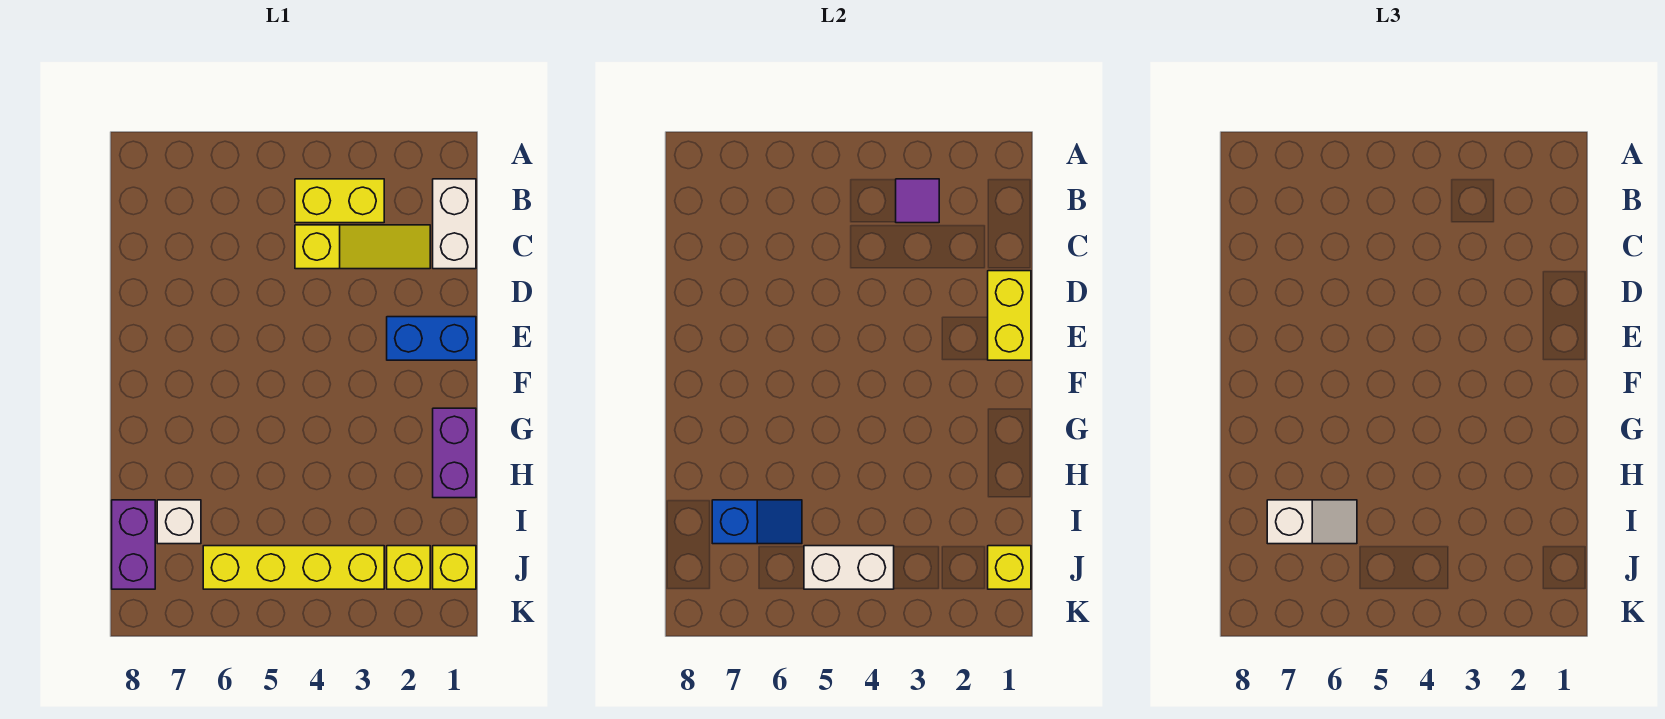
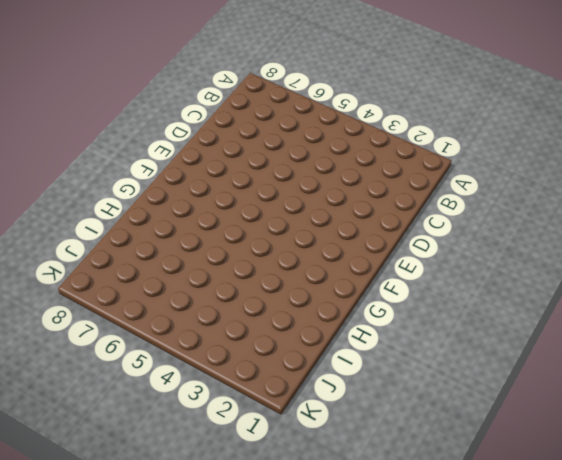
none -> white 1x2 brick [433,179,476,269]
none -> yellow 1x2 brick [295,179,384,223]
none -> yellow 1x3 slope [295,225,430,269]

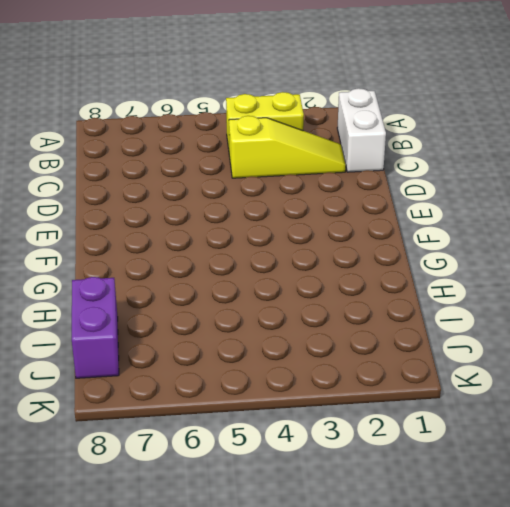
none -> blue 1x2 brick [387,317,476,360]
none -> purple 1x2 brick [433,408,476,498]
none -> white 1x1 brick [157,500,201,544]

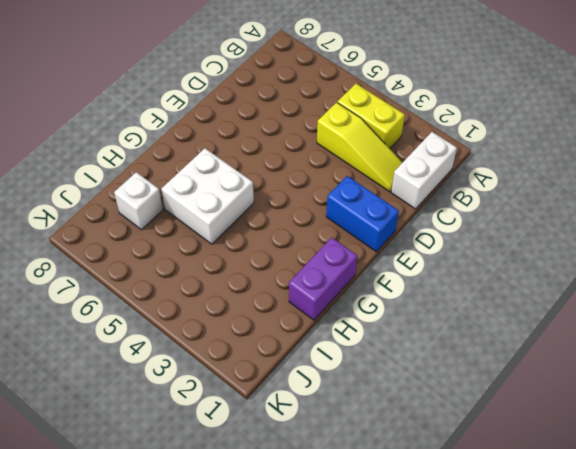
white 2x2 brick [161,148,254,244] -> none
none -> purple 1x2 brick [112,500,155,589]
none -> yellow 1x1 brick [433,546,476,589]
none -> yellow 1x1 brick [387,546,430,589]

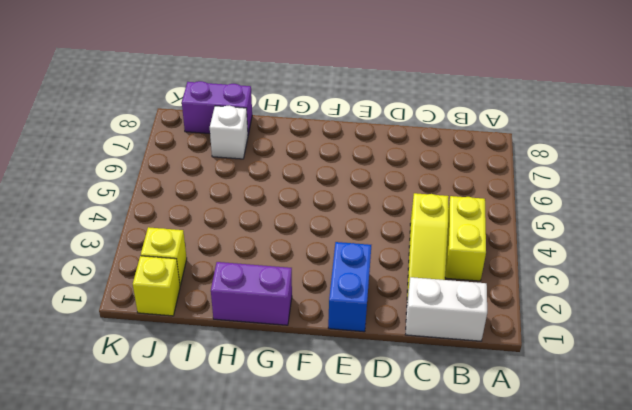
none -> yellow 1x4 brick [203,546,384,589]
none -> purple 1x1 tile [896,179,939,223]
none -> yellow 1x2 brick [988,271,1031,360]

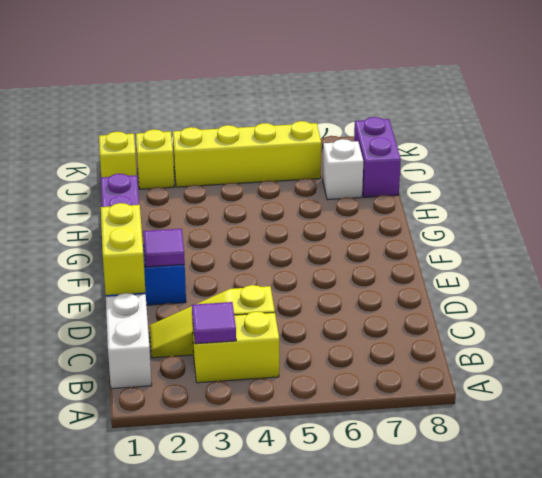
purple 1x1 tile [143,229,185,267] -> none
none -> blue 1x2 slope [712,500,802,544]
none -> yellow 1x1 brick [988,546,1031,589]
none -> white 1x2 brick [804,546,894,589]

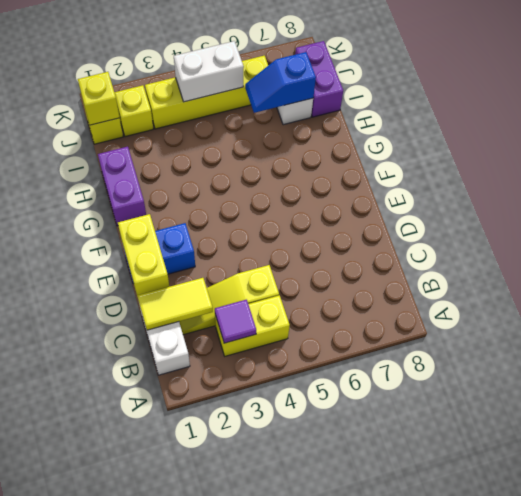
yellow 1x2 tile [137,278,213,330] -> none
none -> white 1x2 slope [1267,500,1357,544]

